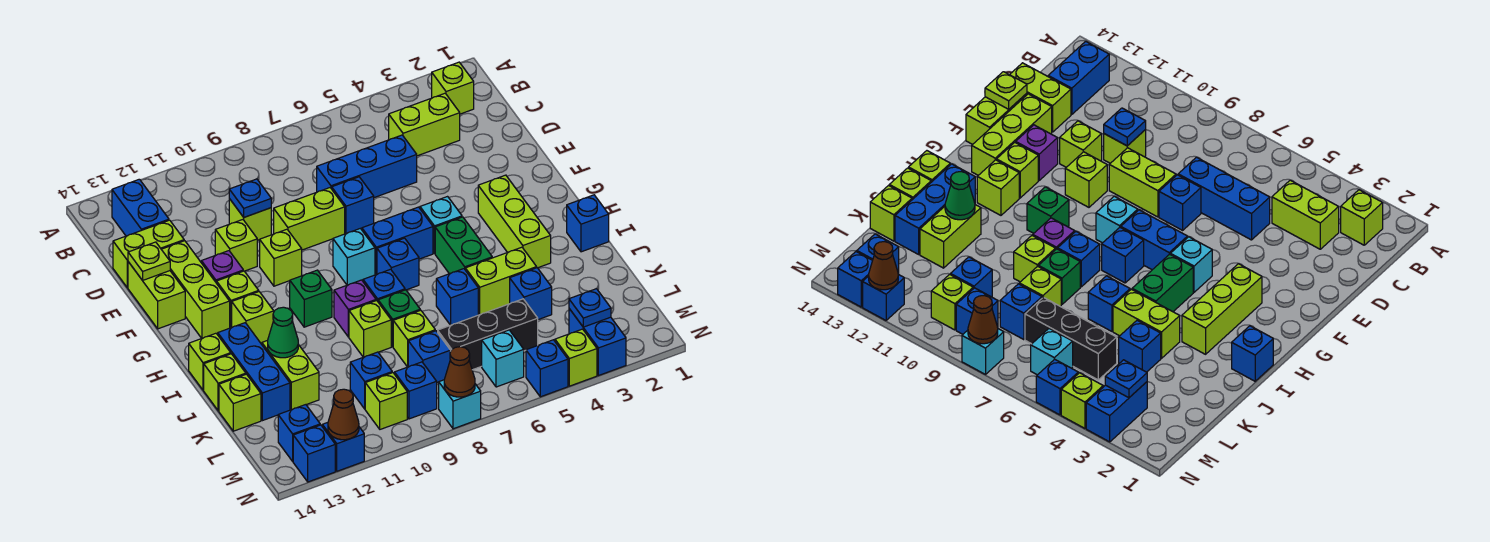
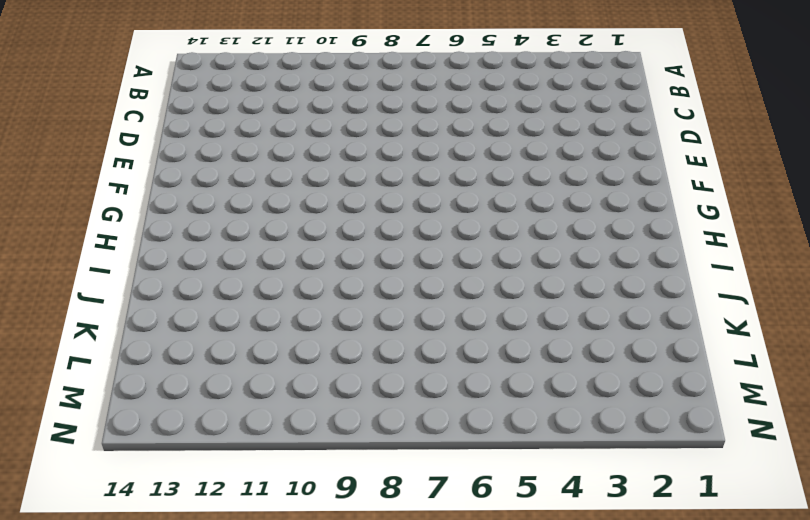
none -> lime 1x1 brick [432,62,474,114]
none -> blue 1x2 brick [112,179,169,236]
none -> lime 1x2 brick [389,93,460,156]
none -> blue 1x3 brick [317,135,417,198]

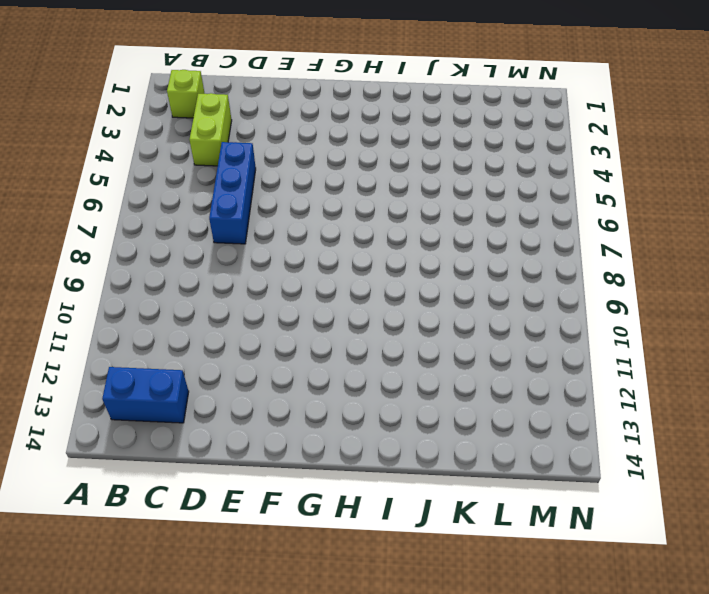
none -> lime 1x1 brick [229,199,271,240]
none -> lime 1x2 brick [113,220,184,288]
none -> blue 1x1 brick [332,177,374,233]
none -> lime 1x2 brick [274,188,345,250]

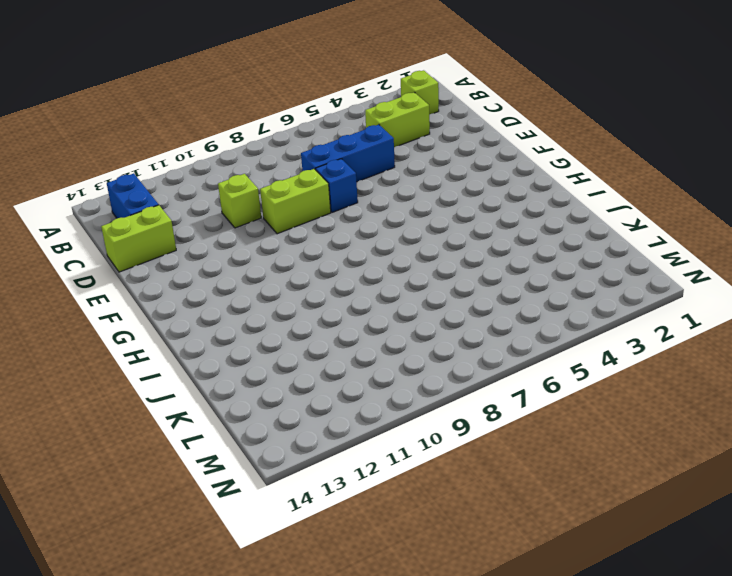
none -> lime 1x1 brick [215,220,257,271]
none -> lime 1x3 brick [161,241,230,338]
none -> lime 1x2 brick [128,262,185,329]
none -> lime 1x1 brick [260,229,302,286]

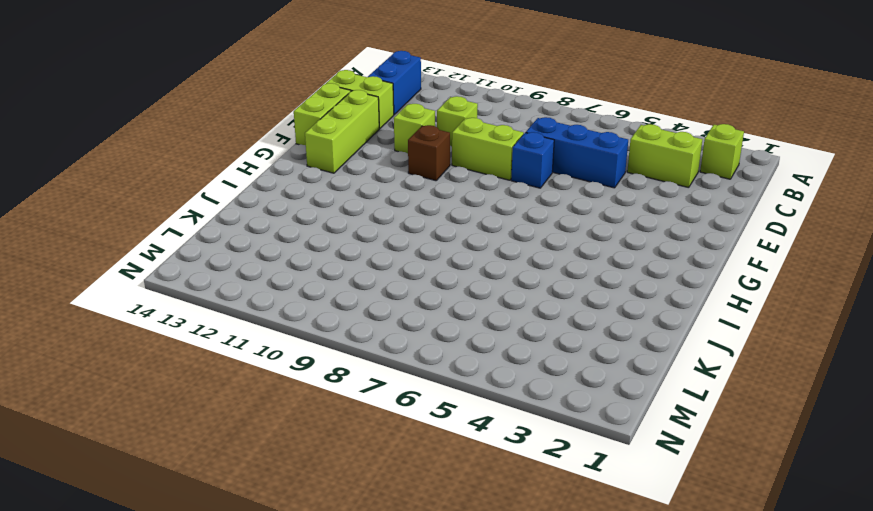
brown 1x1 brick [408,125,450,181] -> lime 1x1 brick [260,229,302,286]
none -> purple 1x1 brick [201,251,243,283]
none -> lime 1x3 brick [478,175,551,268]
none -> cyan 1x1 brick [420,197,462,253]
none -> blue 1x2 brick [362,207,433,274]

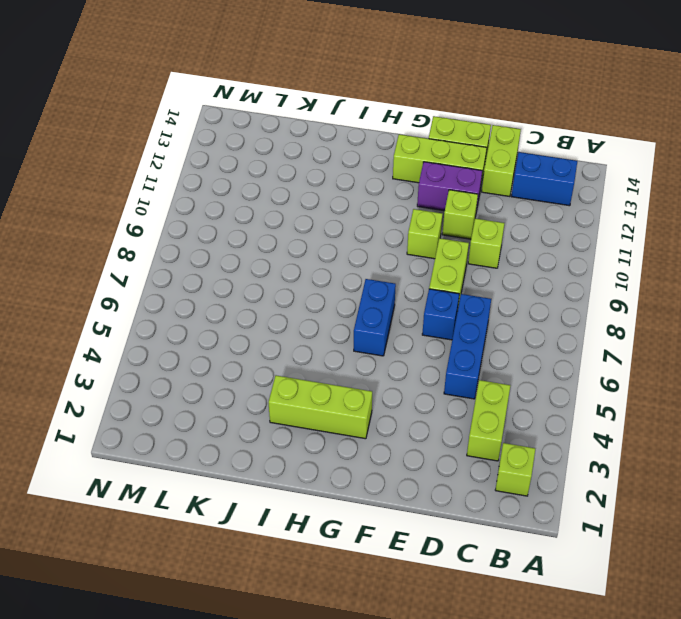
purple 1x2 brick [417,162,482,211] -> purple 1x1 brick [201,251,243,283]
none -> cyan 1x1 brick [420,197,462,253]
none -> cyan 1x1 brick [333,228,375,285]
none -> lime 1x1 brick [217,271,259,328]
none -> green 1x2 brick [435,217,492,274]

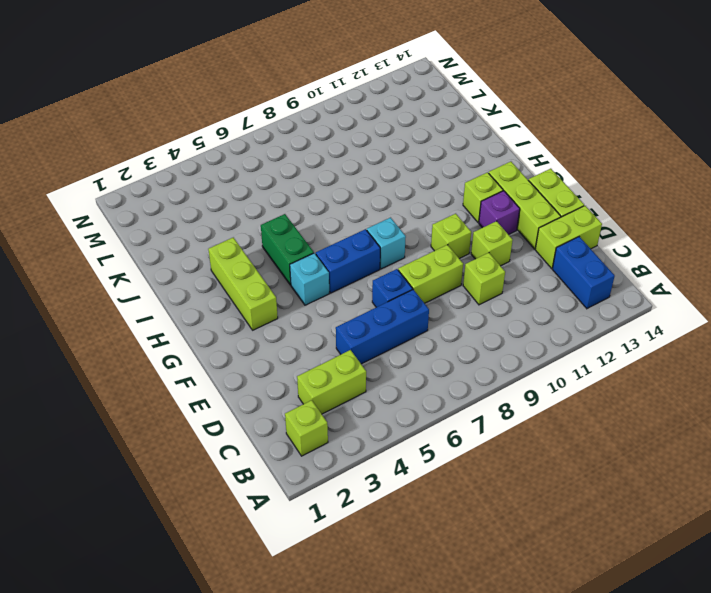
none -> blue 1x1 brick [377,238,419,290]
none -> green 1x1 brick [290,270,332,327]
none -> lime 1x1 brick [232,292,274,343]
none -> blue 1x1 brick [567,195,609,252]

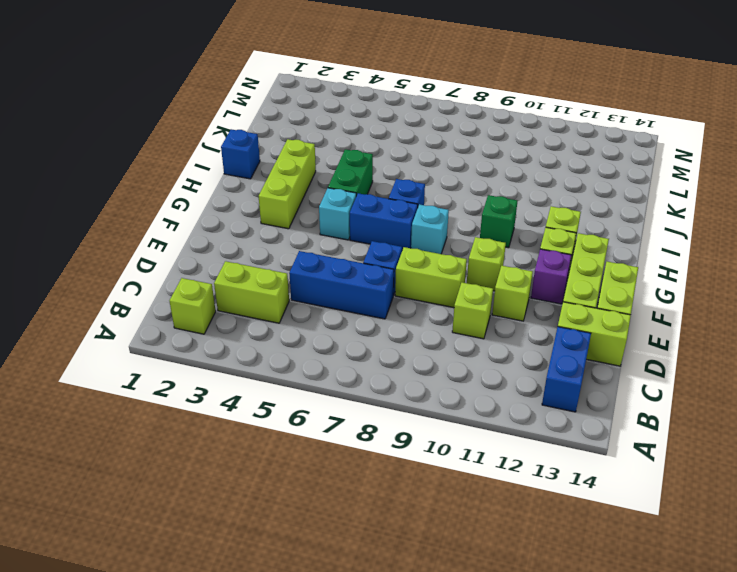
none -> blue 1x1 brick [363,269,405,301]
none -> purple 1x1 brick [334,280,376,337]
none -> blue 1x3 brick [218,323,290,421]
none -> lime 1x1 brick [189,333,231,390]

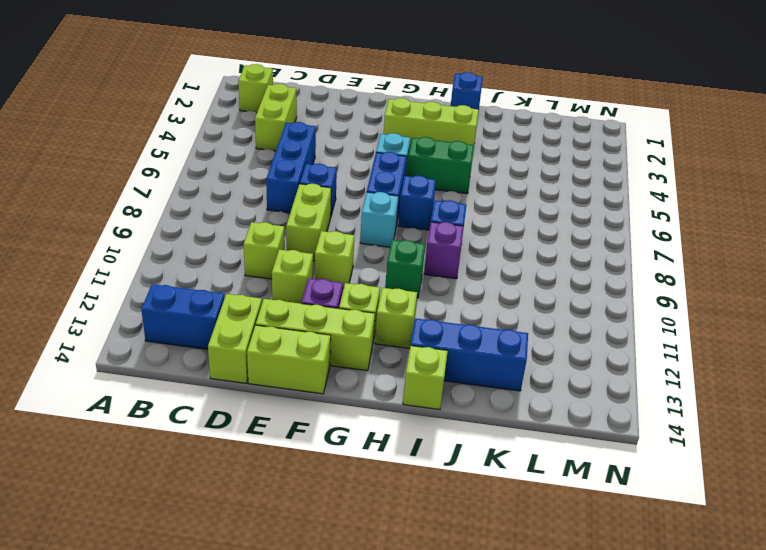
none -> lime 1x2 brick [465,247,537,315]
none -> blue 1x1 brick [436,269,478,325]
none -> green 1x1 brick [378,290,420,347]
none -> lime 1x1 brick [349,301,391,357]

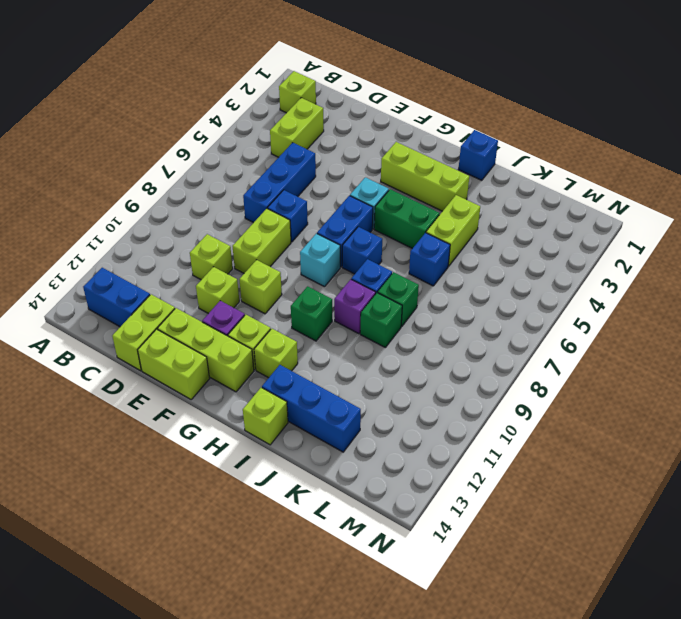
green 1x1 brick [360,293,402,347] -> lime 1x1 brick [349,301,391,357]
none -> lime 1x2 brick [262,340,319,410]
none -> lime 1x1 brick [204,354,246,411]
none -> blue 1x1 brick [510,268,552,320]
none -> lime 1x1 brick [393,310,435,367]

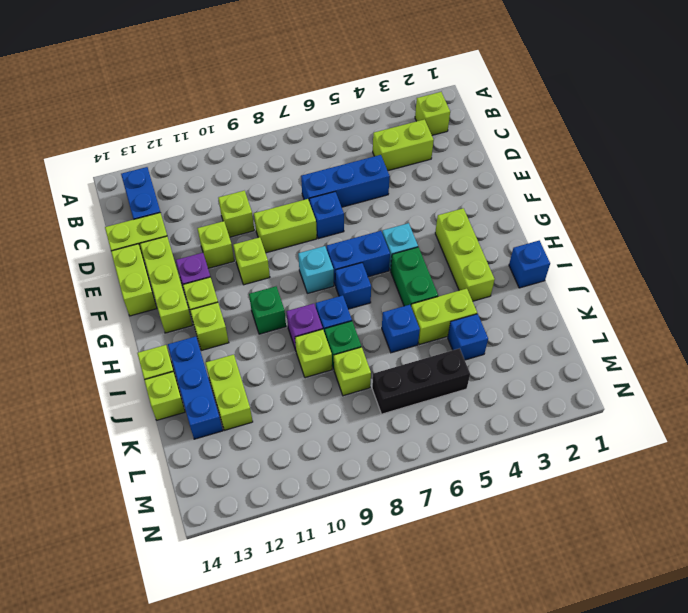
none -> lime 1x1 brick [219,374,261,431]
none -> blue 1x1 brick [408,331,451,383]
none -> blue 1x1 brick [350,352,392,409]
none -> blue 1x2 brick [569,309,626,376]

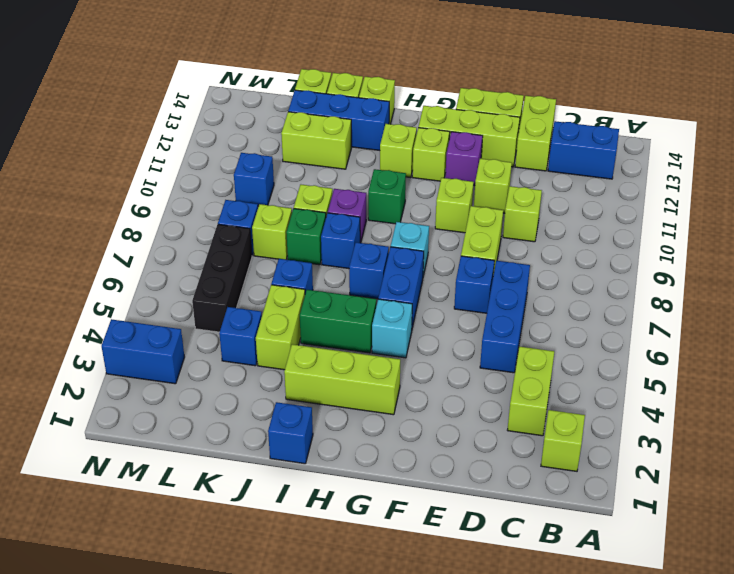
none -> cyan 1x1 brick [482,330,524,387]
none -> blue 1x1 brick [394,362,437,419]
none -> lime 1x1 brick [365,373,407,429]
none -> blue 1x1 brick [278,405,320,461]

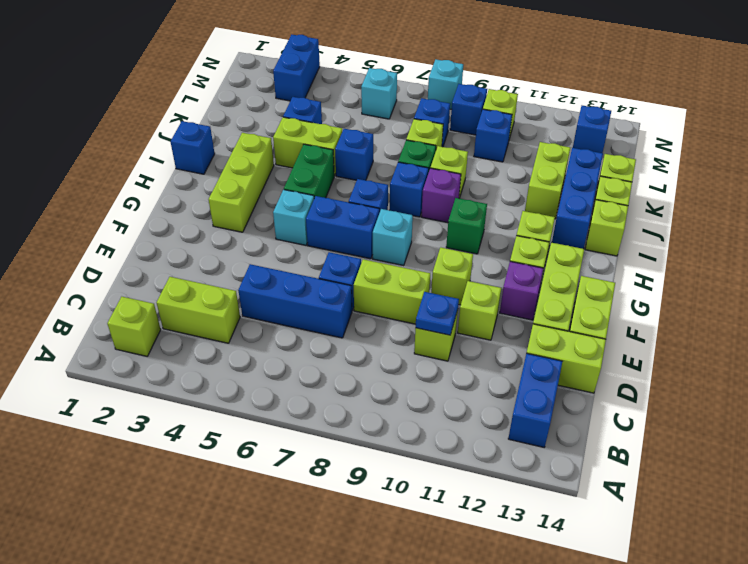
none -> black 1x3 brick [438,299,538,370]
none -> lime 1x1 brick [555,329,597,386]
none -> blue 1x1 brick [526,340,568,397]
none -> blue 1x1 brick [322,423,364,471]

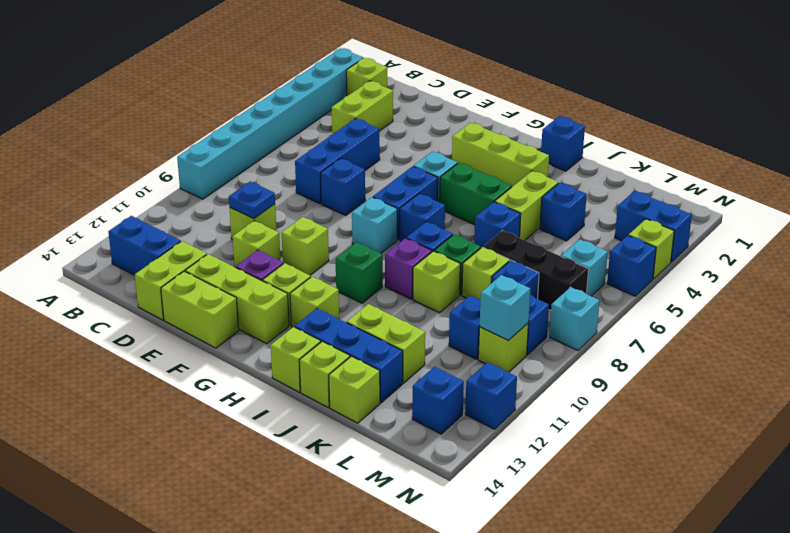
cyan 1x8 brick [177,48,363,199] -> none
black 1x3 brick [483,230,589,310] -> black 1x3 brick turned to [438,299,538,370]
cyan 1x1 brick [480,275,530,341] -> none
none -> lime 1x2 brick [274,188,345,250]
none -> blue 1x1 brick [293,425,335,482]
none -> lime 1x1 plate [128,242,170,280]
none -> green 1x1 cone [268,307,298,358]

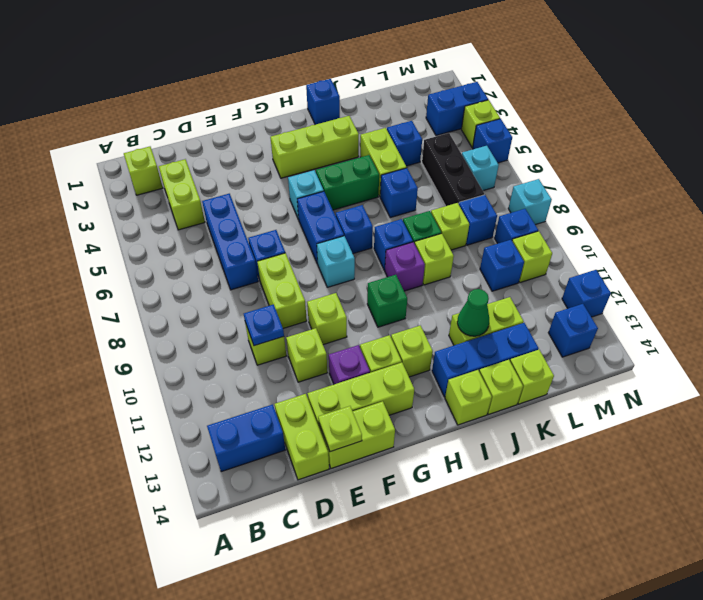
none -> blue 1x1 brick [293,425,335,482]
none -> blue 1x1 plate [569,289,611,327]
none -> brown 1x1 cone [444,347,475,397]
none -> brown 1x1 cone [328,389,359,440]

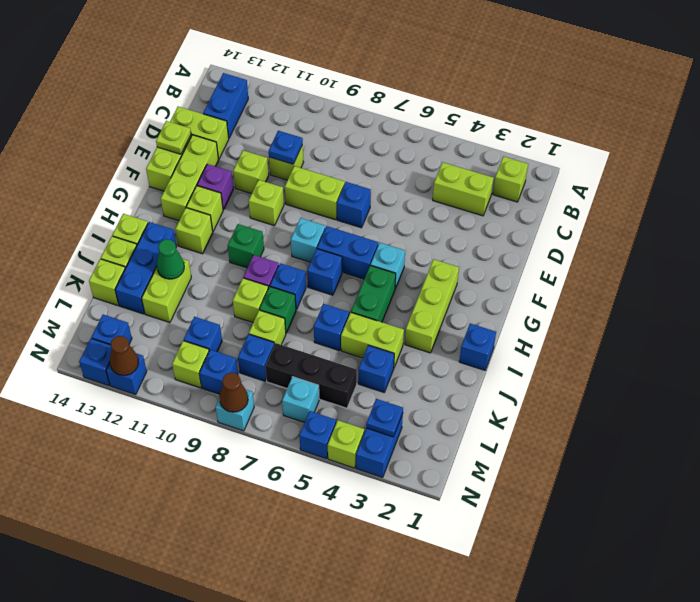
none -> blue 1x3 brick [317,135,417,198]

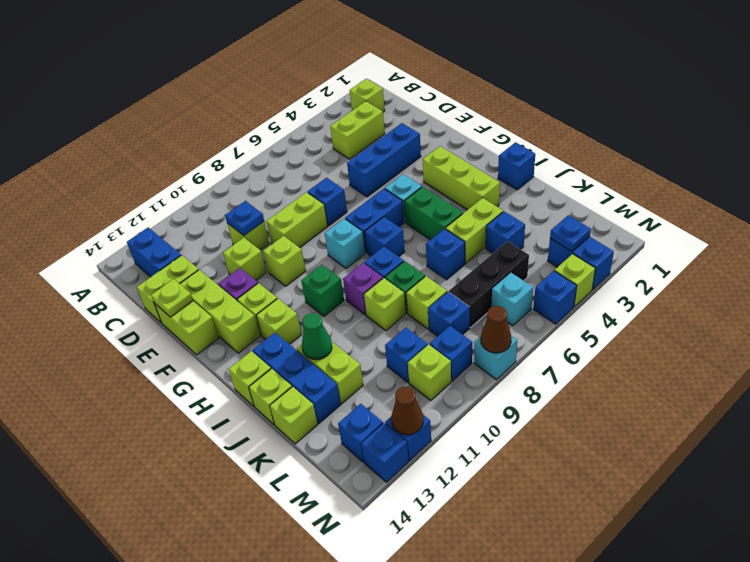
blue 1x3 brick [347,123,421,197] -> blue 1x3 brick moved to [317,135,417,198]

